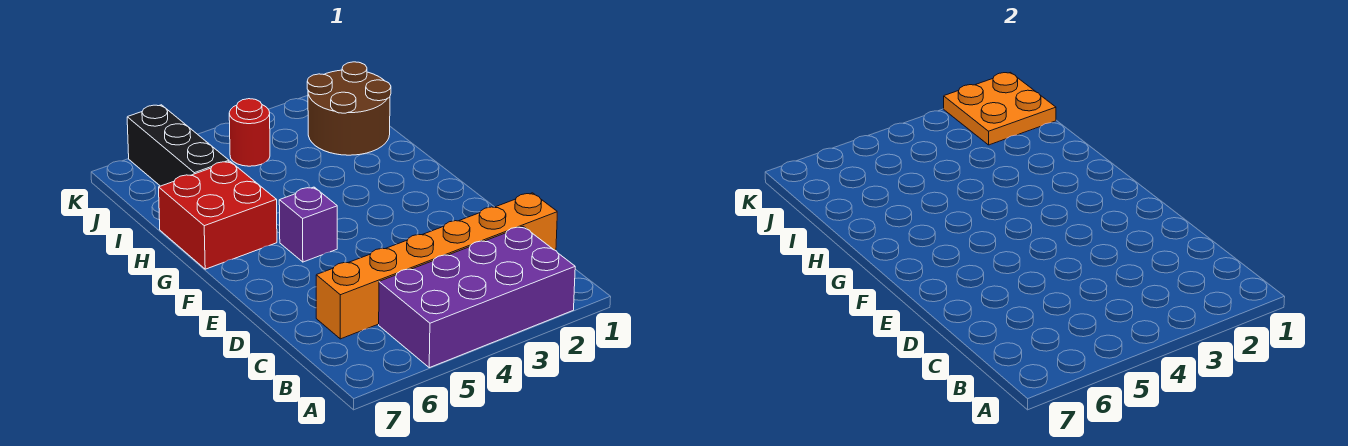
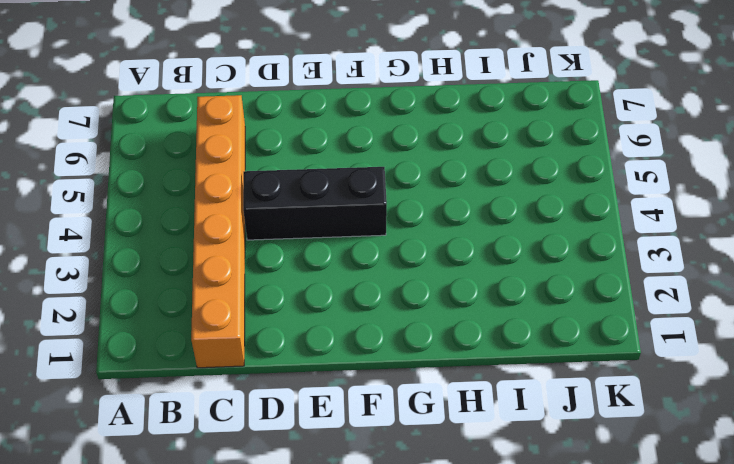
black 1x3 brick [243,167,387,240] -> black 1x3 brick moved to [127,105,229,186]
none -> purple 2x4 brick [379,226,575,368]
none -> purple 1x1 brick [279,187,337,262]

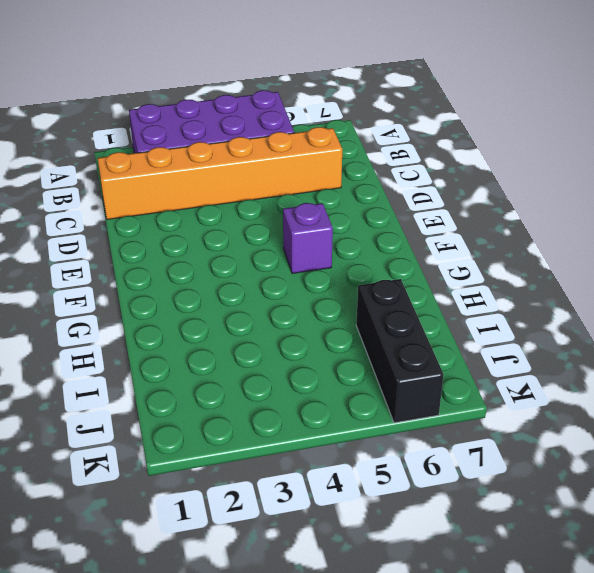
none -> red 2x2 brick [159,161,277,269]
none -> brown 2x2 round brick [307,62,391,155]

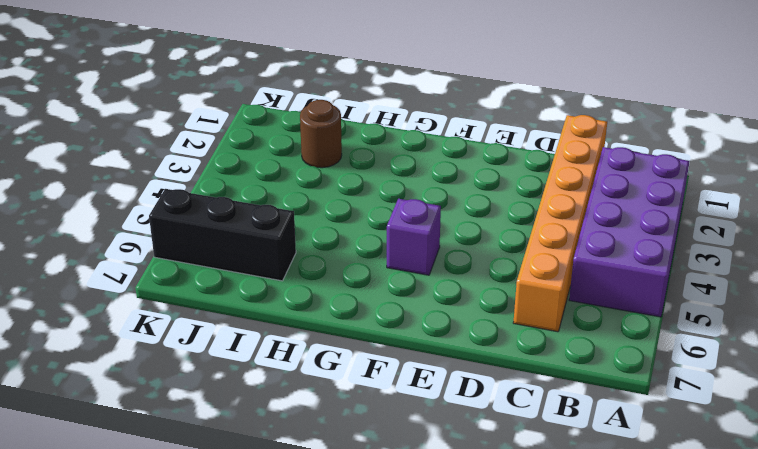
brown 1x1 round brick [300,100,342,168] -> brown 2x2 round brick [307,62,391,155]
none -> red 2x2 brick [159,161,277,269]
none -> red 1x1 round brick [229,99,270,166]

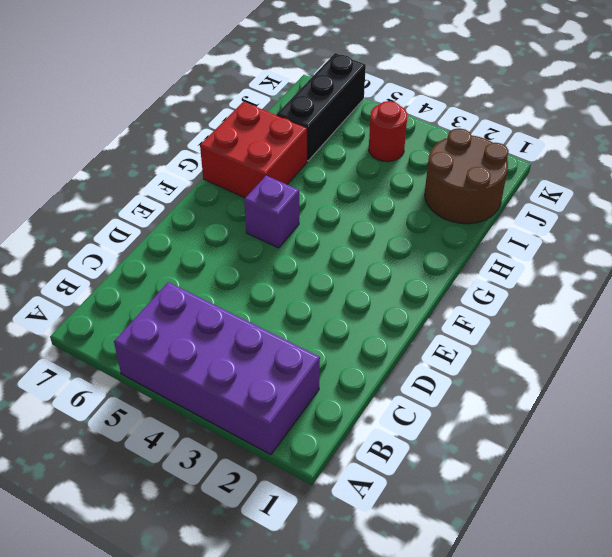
none -> orange 1x6 brick [316,193,557,339]
none -> orange 2x2 plate [944,72,1056,145]

